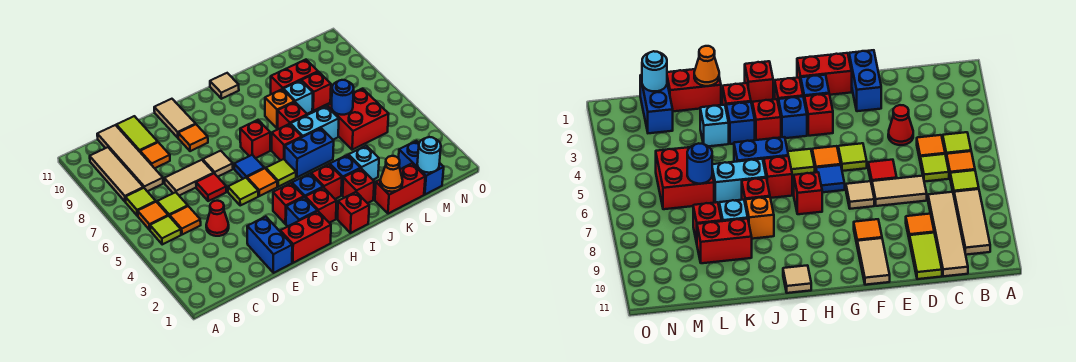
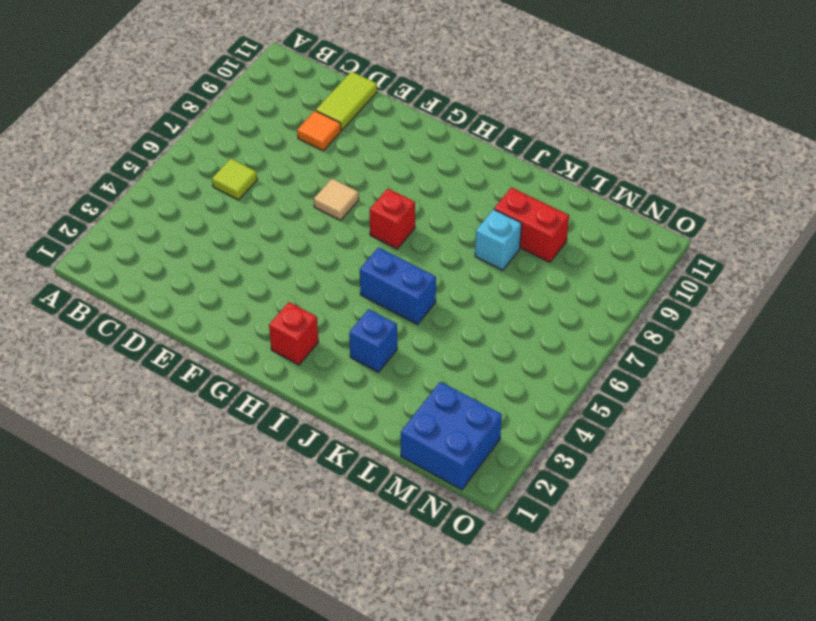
blue 2x2 brick [401,382,502,490] -> blue 1x2 brick [399,141,444,194]
none -> lime 1x1 tile [150,216,181,244]
none -> orange 1x1 tile [138,202,168,230]
none -> lime 1x1 tile [125,188,156,216]
none -> tan 1x3 tile [90,147,143,202]

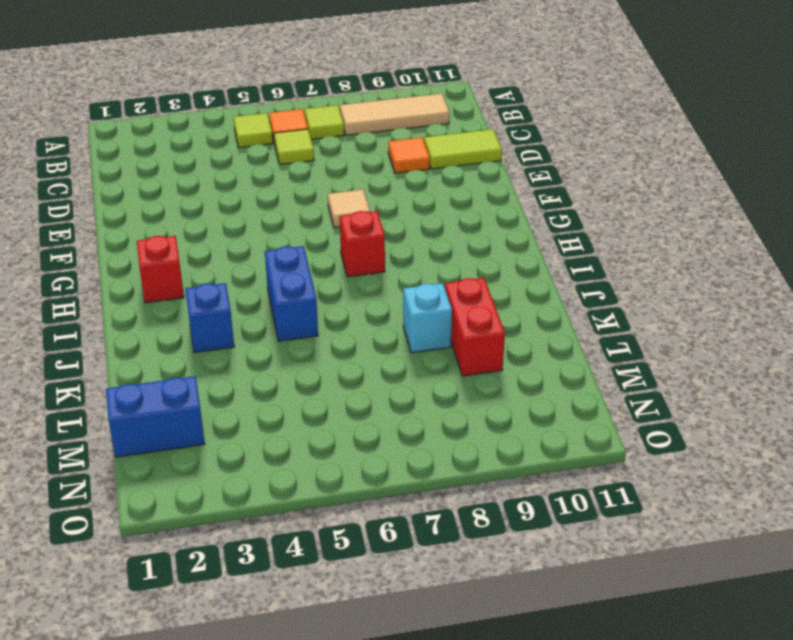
none -> orange 1x1 tile [170,206,201,235]
none -> tan 1x4 tile [97,125,163,191]
none -> red 1x1 cone [206,201,229,236]
none -> tan 1x2 tile [164,160,214,196]

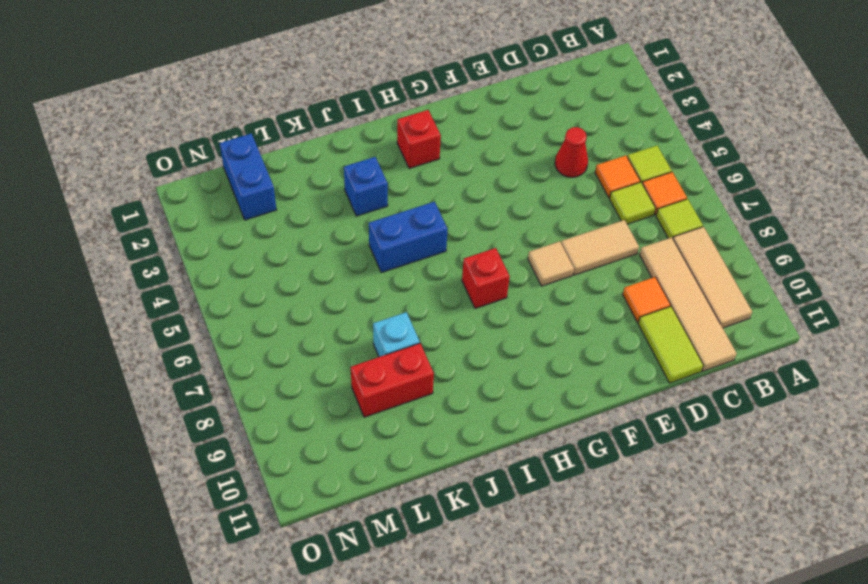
none -> blue 1x2 brick [247,217,292,273]
none -> red 1x1 tile [196,173,227,201]
none -> red 1x2 brick [280,211,331,263]
none -> lime 1x1 tile [228,178,258,205]

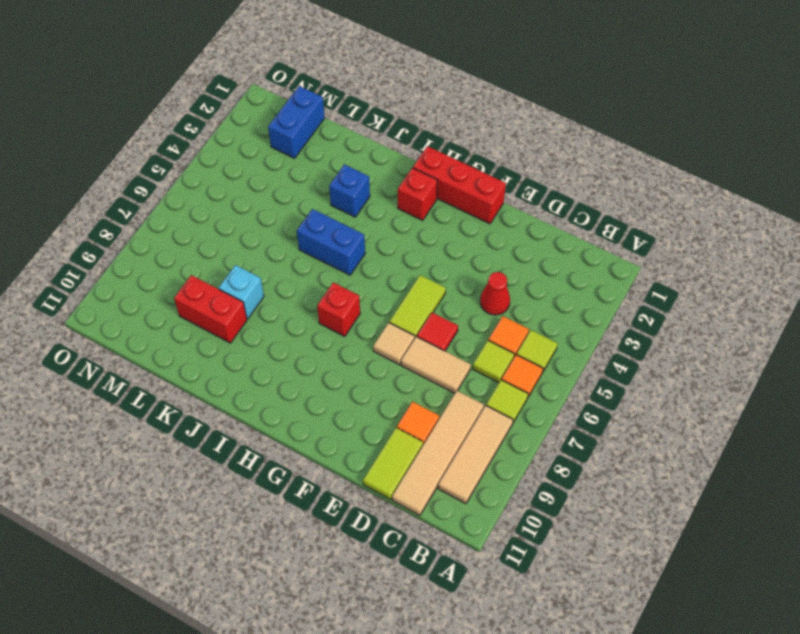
red 1x3 brick [413,146,506,224] -> red 1x2 brick [280,211,331,263]
lime 1x2 tile [389,275,446,338] -> lime 1x1 tile [228,178,258,205]
none -> blue 1x2 brick [247,217,292,273]
none -> orange 1x1 tile [178,124,208,151]
none -> tan 1x2 tile [154,99,195,138]
none -> blue 1x1 brick [286,197,317,226]

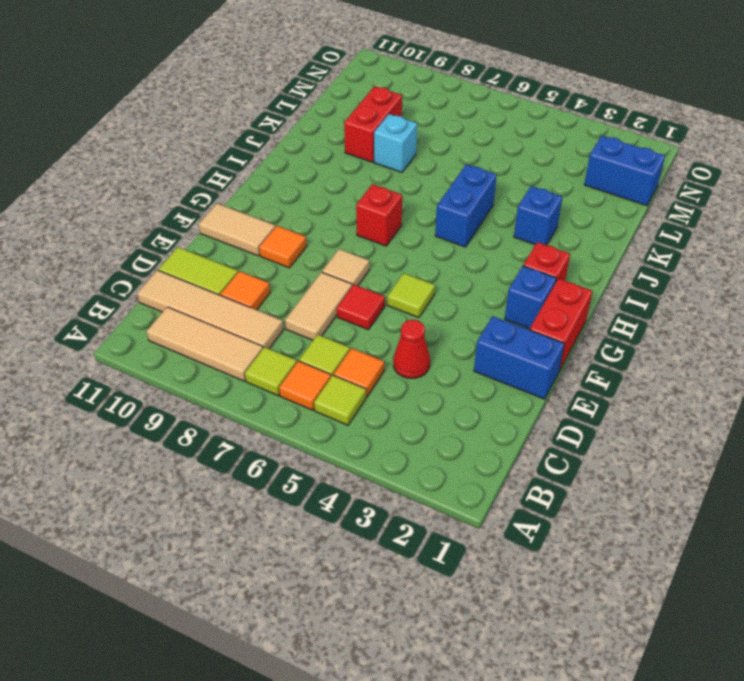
none -> red 1x1 brick [273,183,304,224]
none -> orange 1x1 tile [247,168,277,196]
none -> blue 1x1 tile [234,155,264,179]
none -> blue 1x1 brick [292,174,323,197]

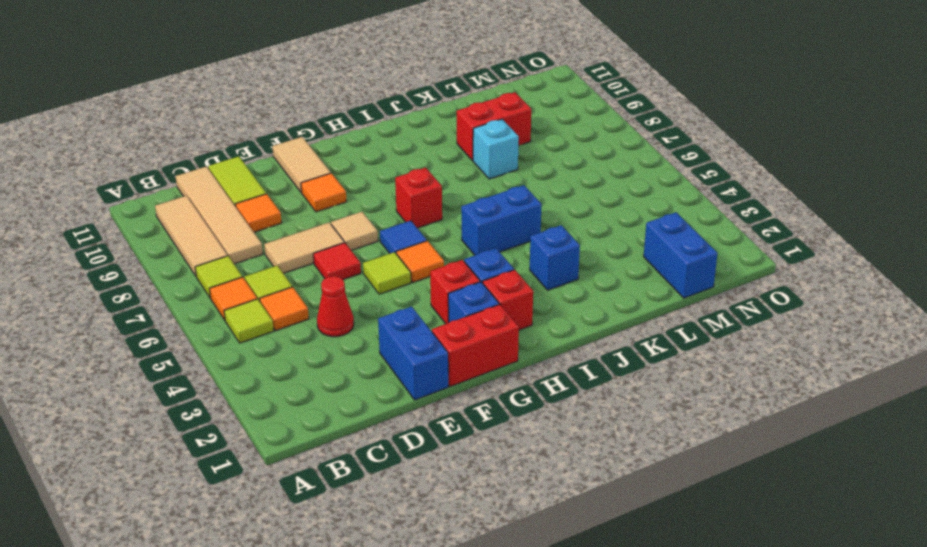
none -> lime 1x1 tile [266,159,296,187]
none -> red 1x1 brick [337,192,369,233]
none -> red 1x1 brick [311,164,342,199]
none -> red 1x1 brick [272,124,302,160]

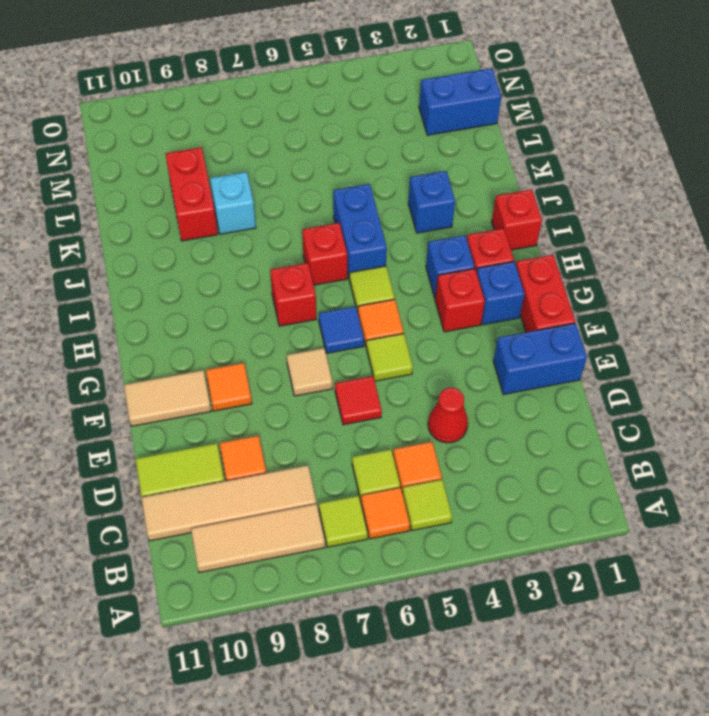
none -> tan 1x2 tile [164,160,214,196]
none -> red 1x1 brick [311,164,342,199]
none -> tan 1x1 tile [210,73,239,99]
none -> red 1x1 brick [343,169,374,203]

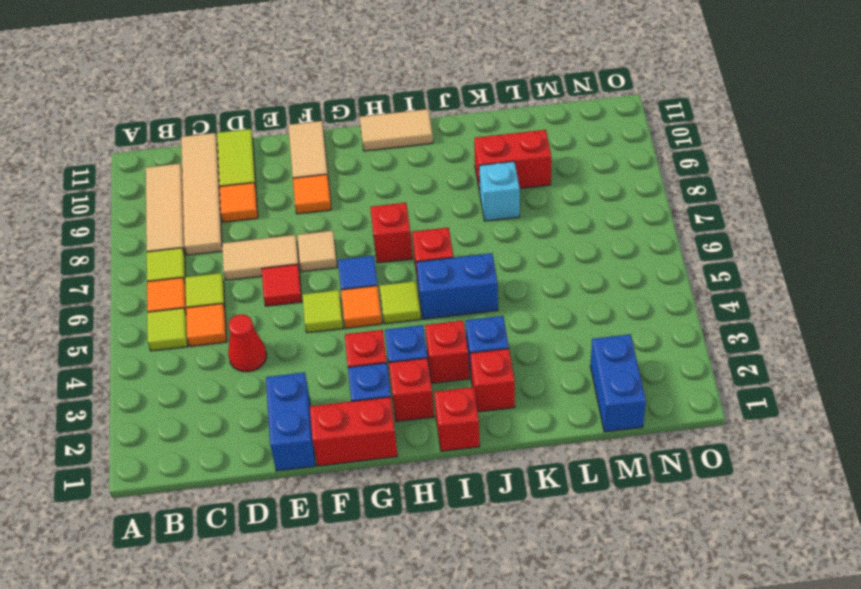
tan 1x2 tile [360,109,433,151] -> tan 1x1 tile [210,73,239,99]
none -> cyan 1x2 brick [290,106,339,140]
none -> red 1x1 brick [278,102,307,129]
none -> orange 1x1 brick [265,89,295,128]
none -> red 1x2 brick [375,164,425,214]

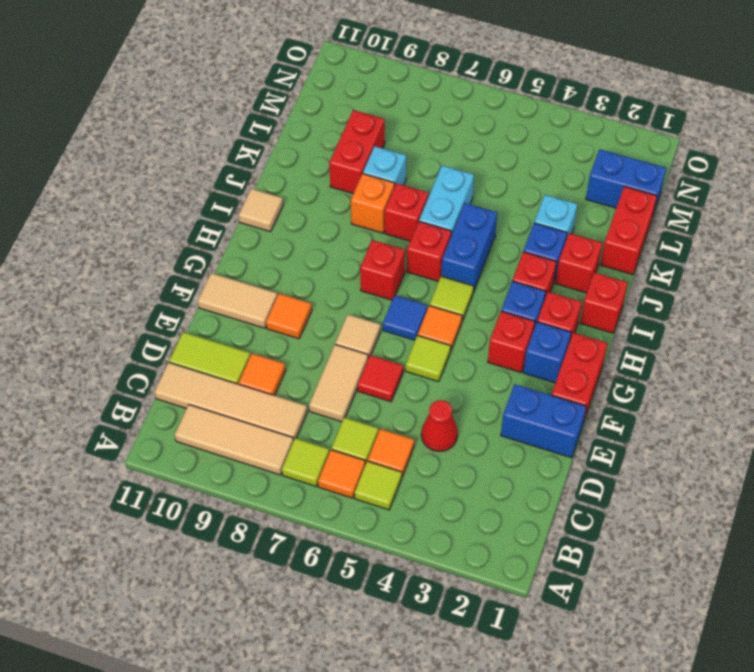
none -> red 2x2 brick [327,89,389,150]
none -> red 1x1 brick [302,72,331,111]
none -> orange 1x1 cone [380,156,403,192]
none -> blue 1x1 round brick [332,80,354,115]

